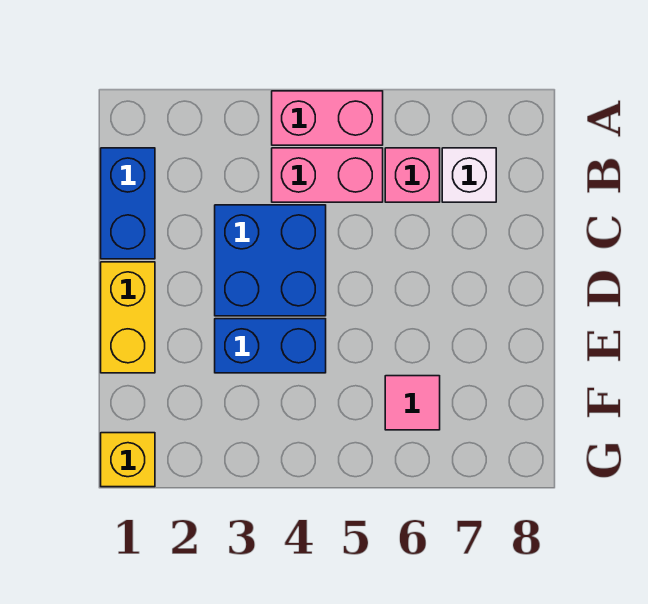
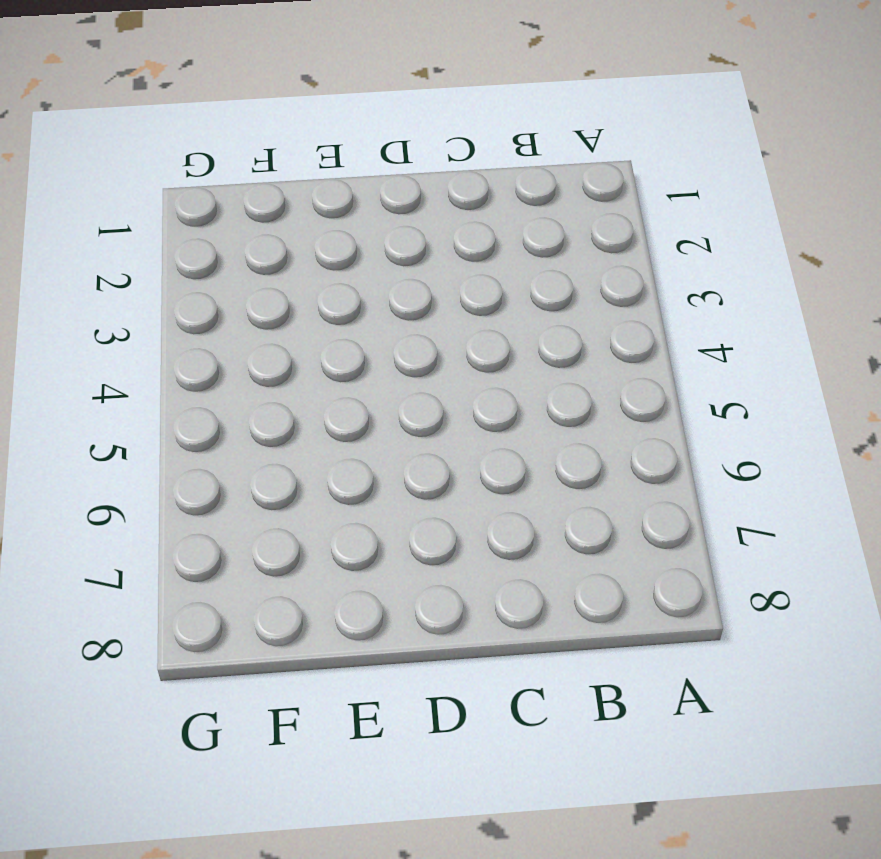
none -> pink 1x2 brick [272,91,383,145]
none -> blue 1x2 brick [101,148,155,259]

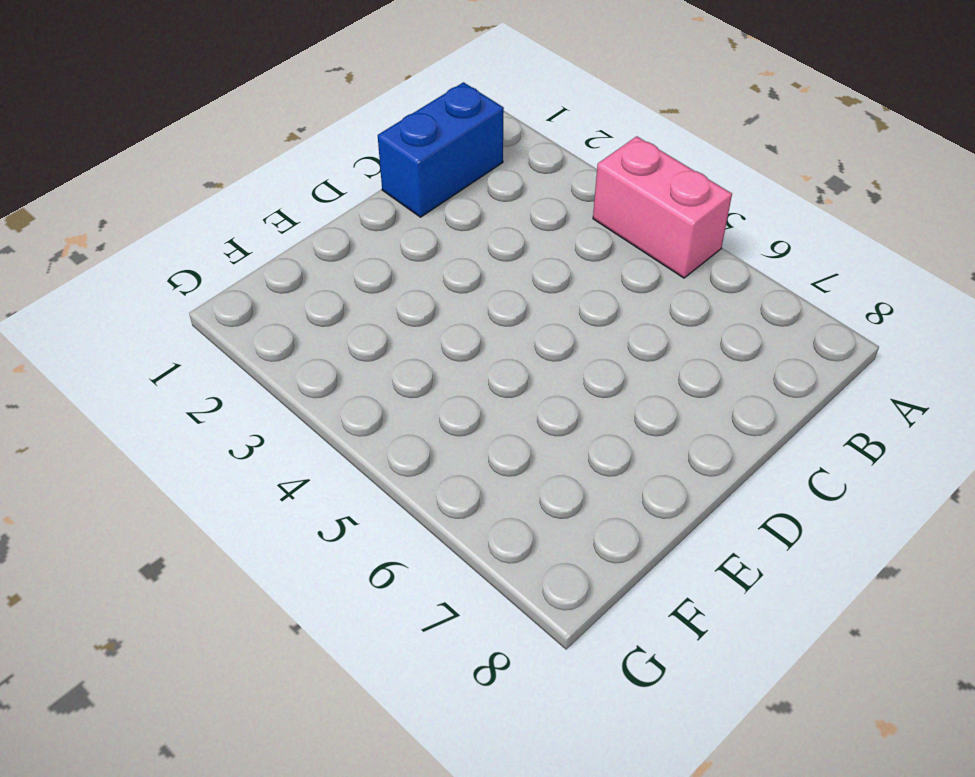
none -> pink 1x2 brick [272,148,383,202]
none -> pink 1x1 brick [385,148,440,202]

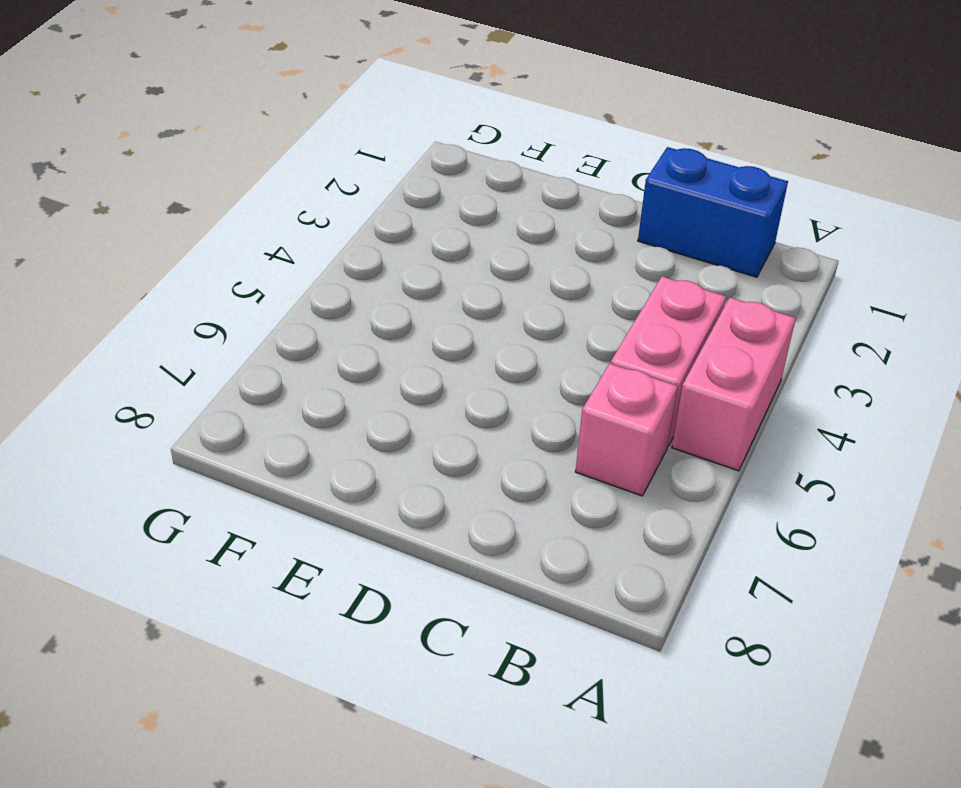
none -> white 1x1 brick [442,148,496,202]
none -> blue 2x2 brick [215,205,326,316]

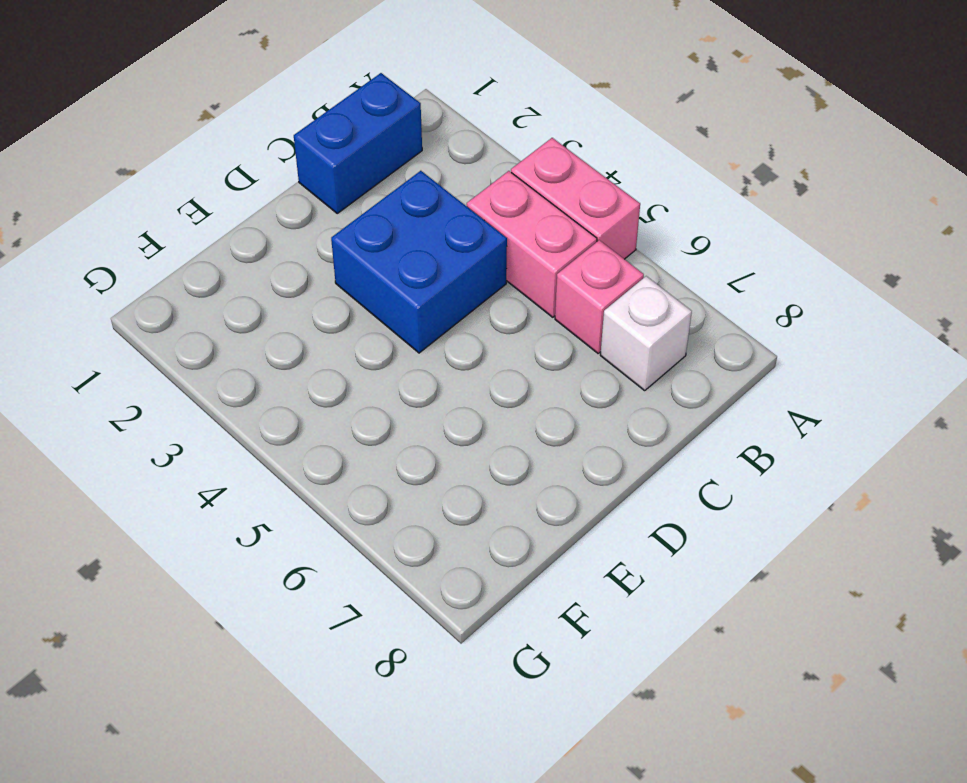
none -> yellow 1x2 brick [101,262,155,373]
none -> blue 1x2 brick [215,319,326,373]

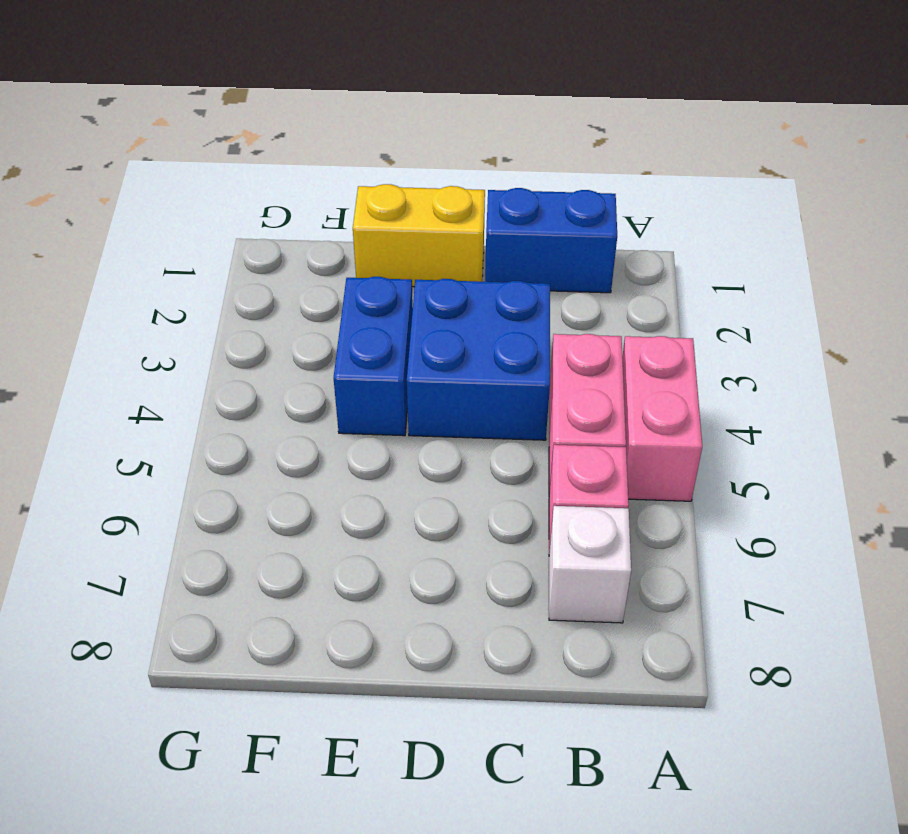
none -> pink 1x1 tile [385,376,440,430]
none -> yellow 1x1 brick [101,433,155,487]

